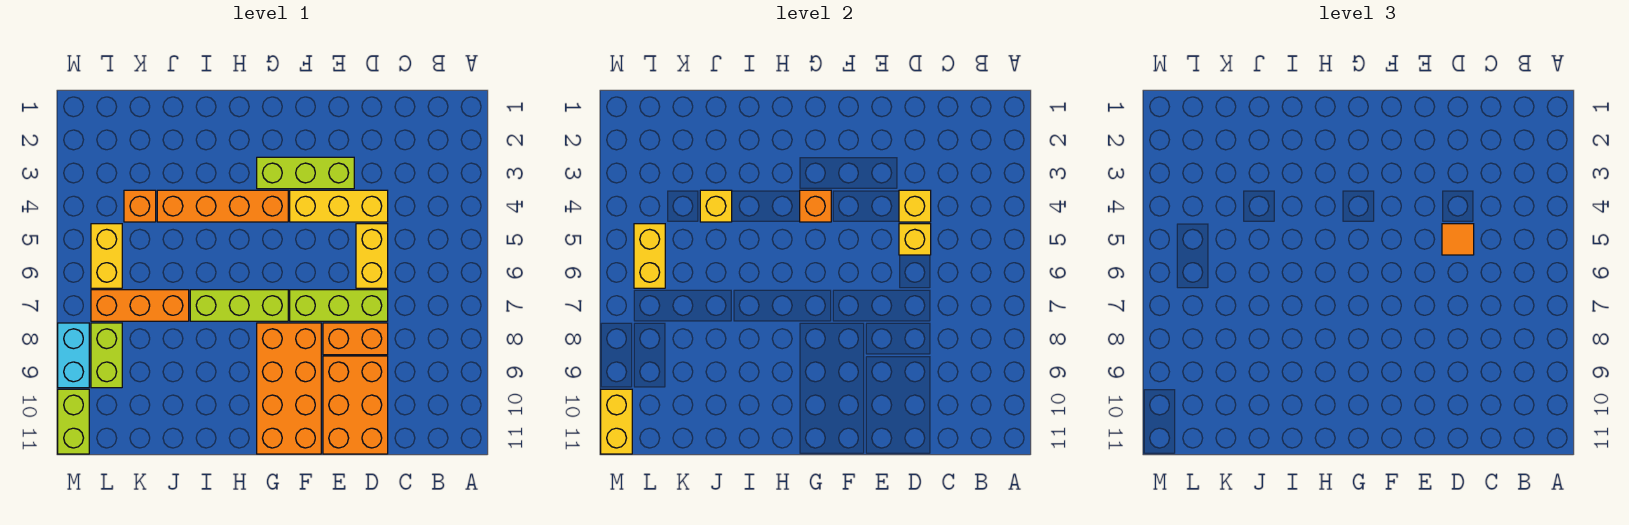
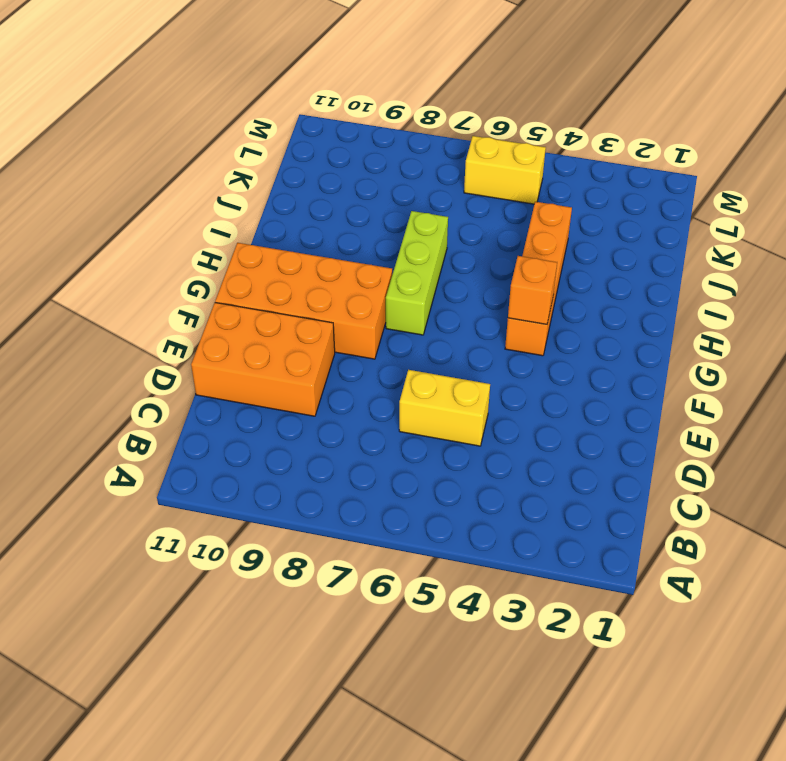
none -> yellow 1x3 brick [290,190,388,222]
none -> lime 1x3 brick [290,290,388,321]
none -> orange 1x2 brick [323,323,388,355]

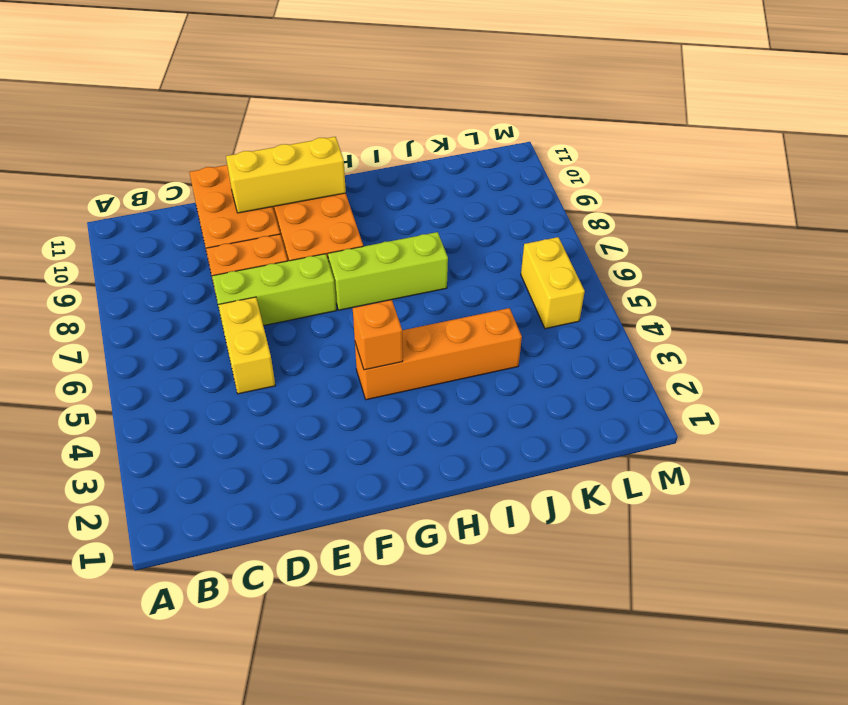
yellow 1x3 brick [226,137,346,213] -> yellow 1x3 brick moved to [290,190,388,222]
none -> lime 1x3 brick [257,157,354,189]
none -> orange 1x3 brick [91,290,189,321]
none -> orange 1x1 brick [124,190,156,222]

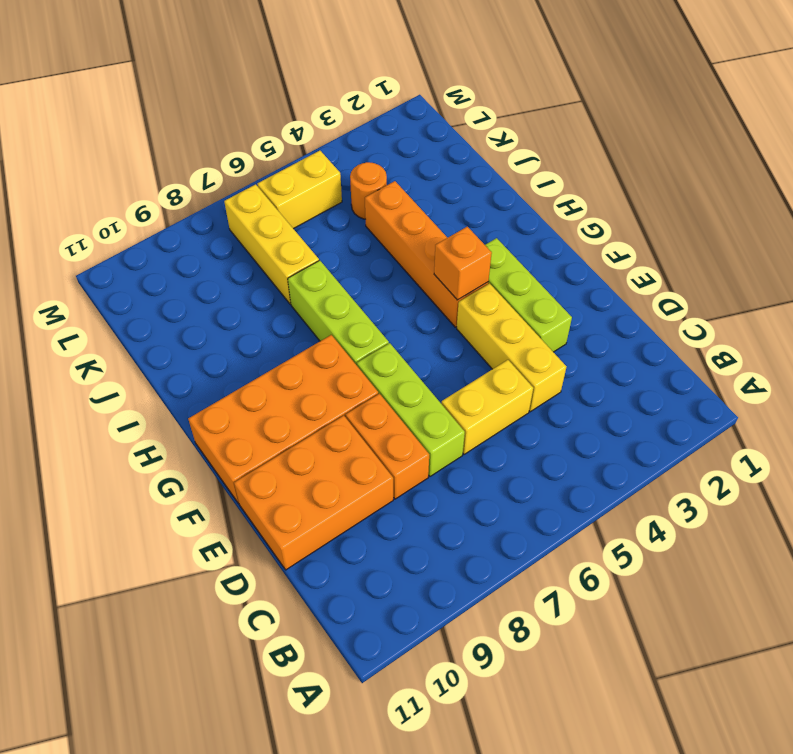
yellow 1x3 brick [224,184,319,304] -> orange 1x3 brick [91,290,189,321]
orange 1x1 round brick [350,162,387,219] -> orange 1x1 brick [124,190,156,222]
none -> lime 1x2 brick [91,323,122,388]
none -> cyan 1x2 brick [58,323,89,388]
none -> lime 1x2 brick [58,389,89,454]

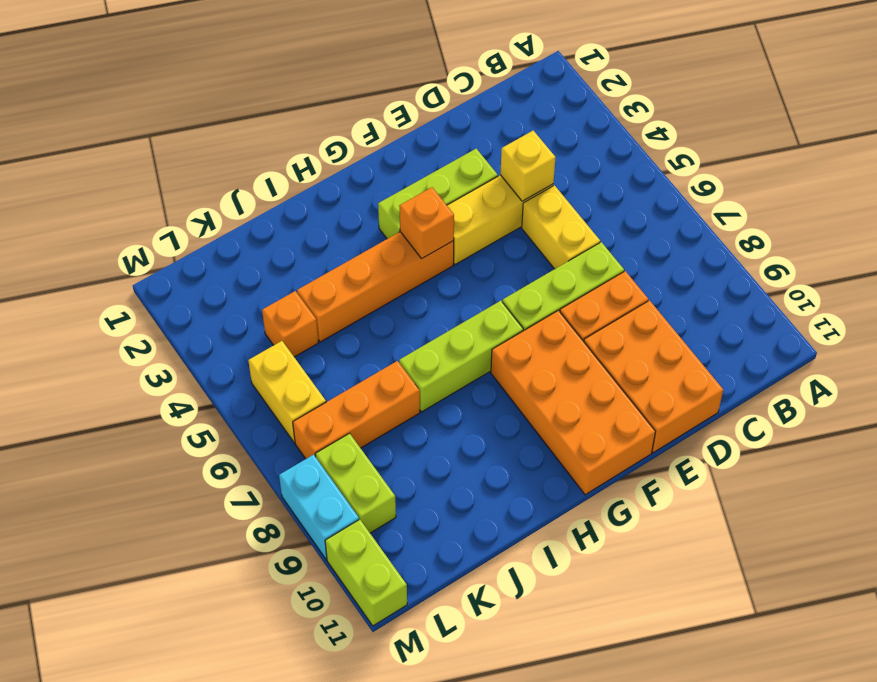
none -> yellow 1x1 brick [899,224,931,255]
none -> yellow 1x1 brick [700,190,732,222]
none -> yellow 1x2 brick [634,224,665,288]

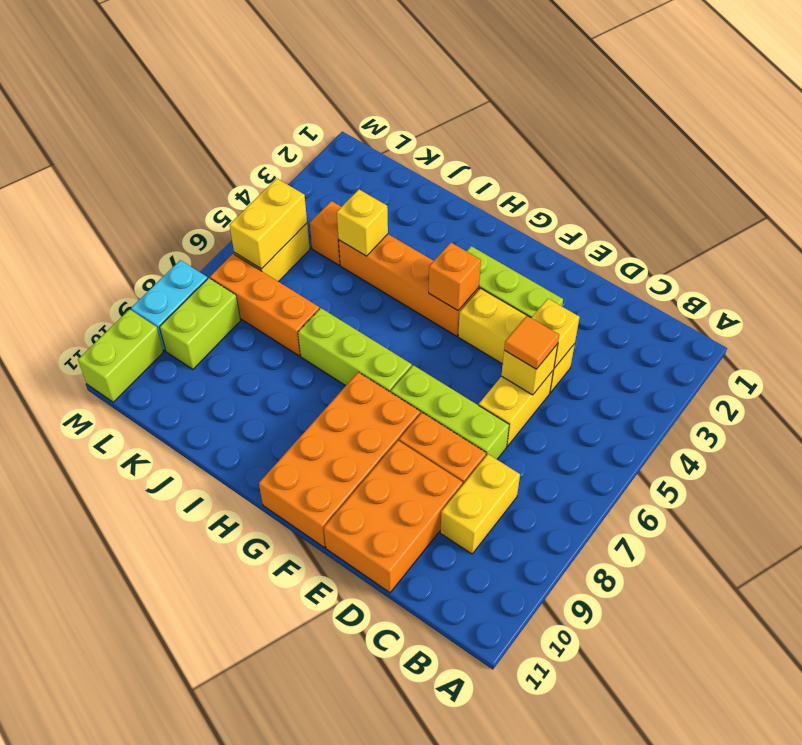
yellow 1x2 brick [440,454,520,554] -> yellow 1x2 brick moved to [601,389,632,454]

